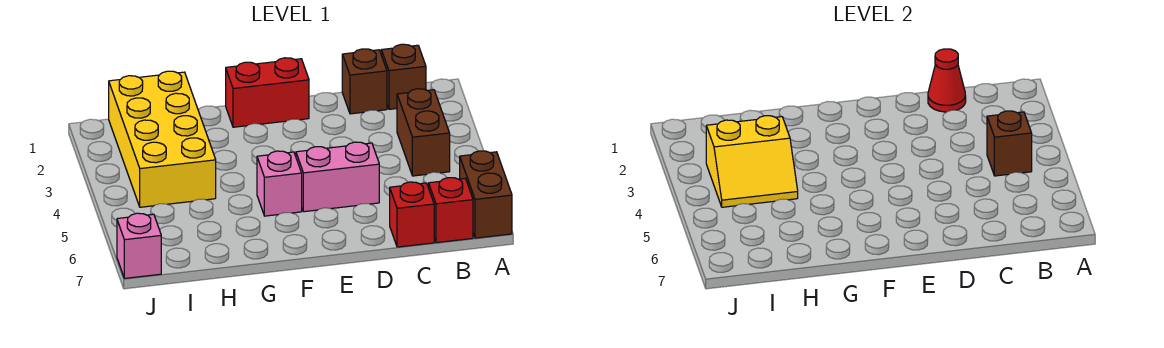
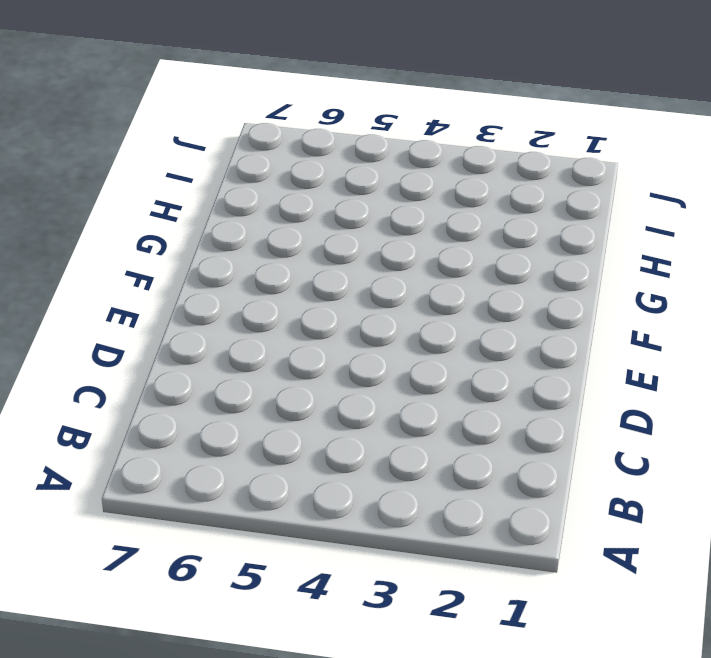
none -> brown 1x2 brick [460,151,512,238]
none -> brown 1x1 brick [381,44,426,109]
none -> brown 1x2 brick [397,89,450,176]

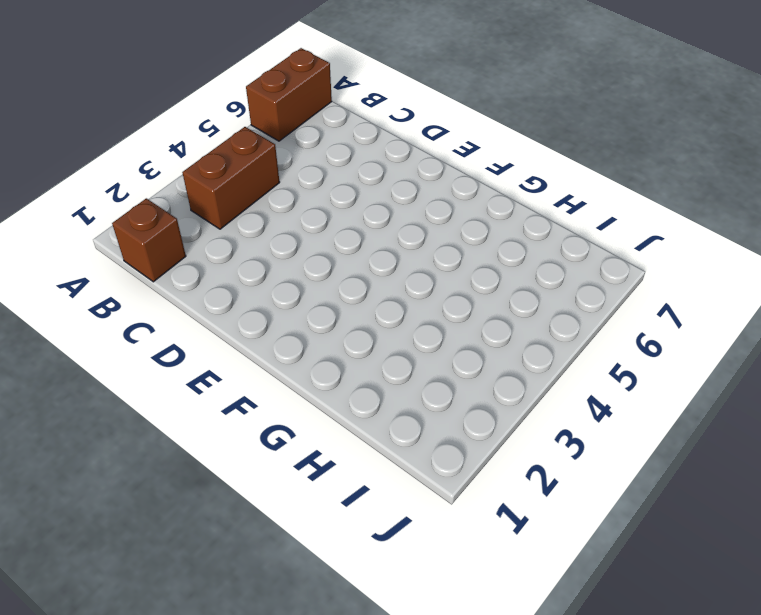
none -> red 1x1 brick [429,178,473,243]
none -> brown 1x1 brick [342,49,387,114]
none -> red 1x1 brick [390,182,434,247]

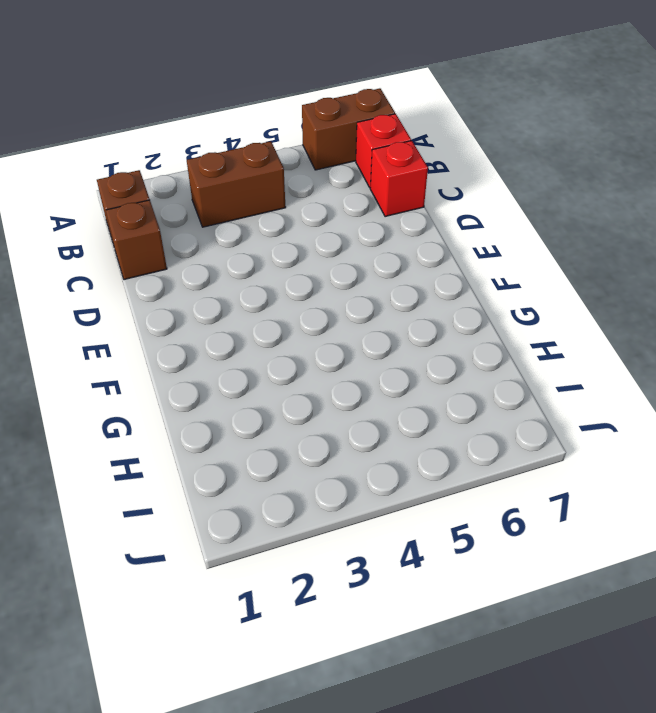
none -> pink 1x2 brick [296,142,379,212]
none -> red 1x2 brick [226,58,309,127]
none -> pink 1x1 brick [257,151,302,216]

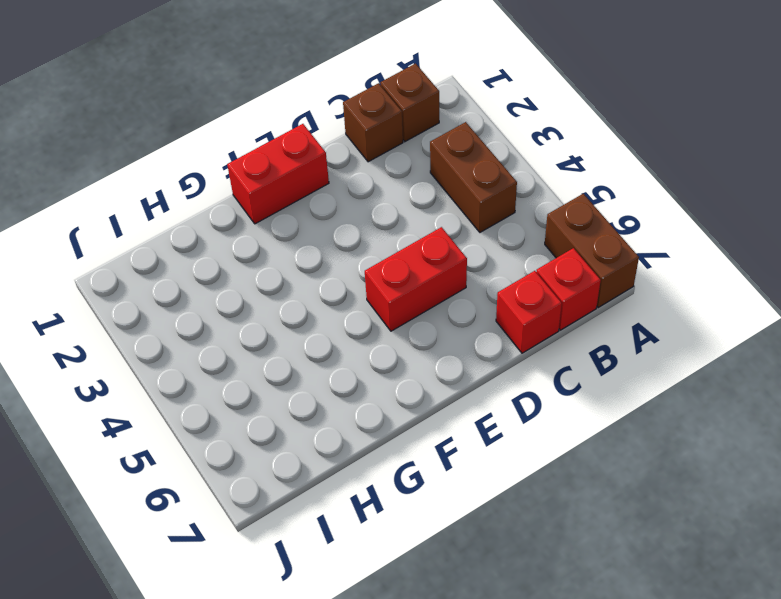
red 1x2 brick [365,227,467,331] -> pink 1x2 brick [296,142,379,212]
none -> pink 1x1 brick [257,151,302,216]
none -> yellow 2x4 brick [109,71,216,207]
none -> pink 1x1 brick [117,213,161,278]

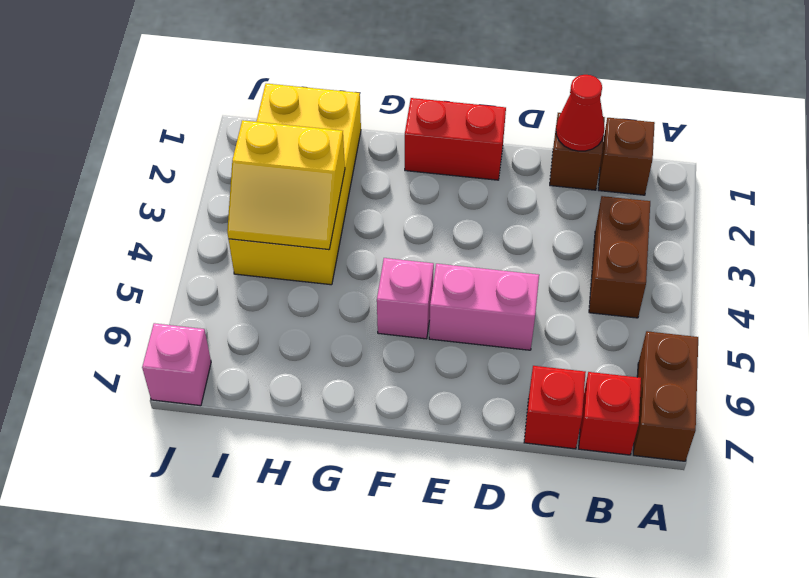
none -> brown 1x1 brick [987,111,1032,176]

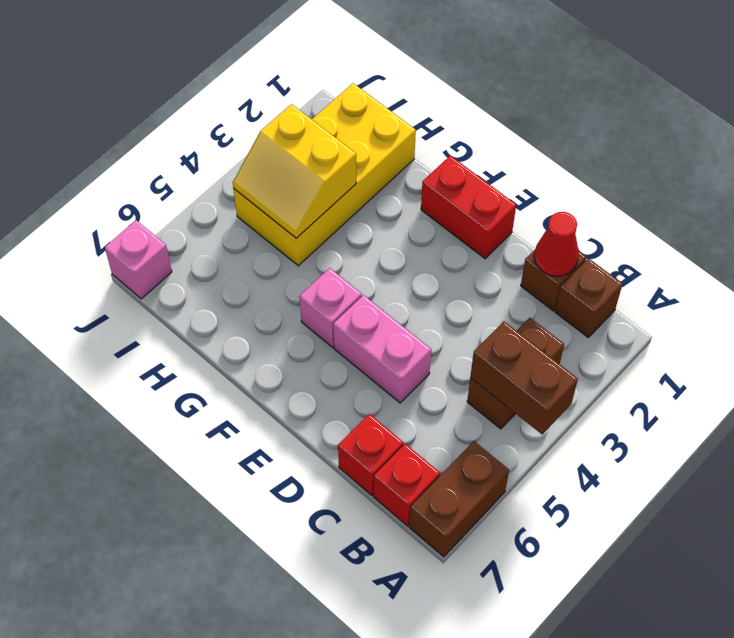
brown 1x2 brick [470,321,578,434] -> brown 1x1 brick [987,111,1032,176]

